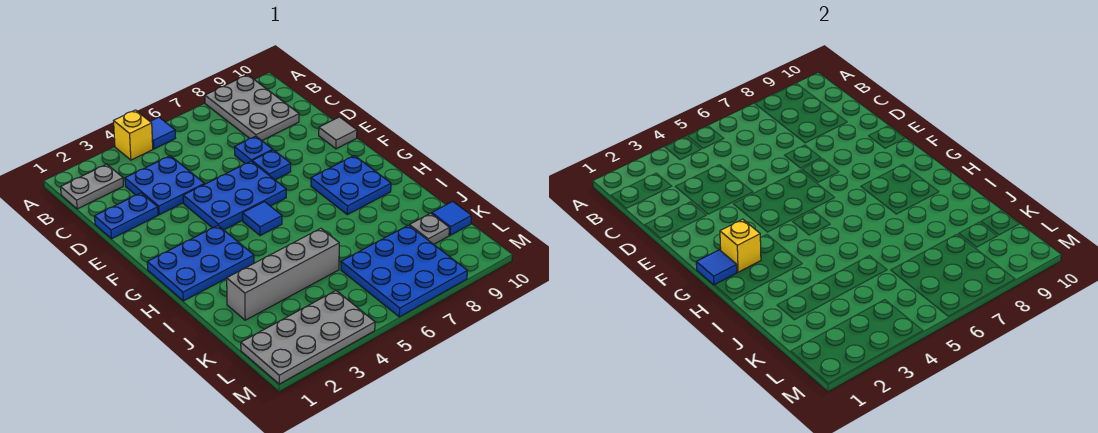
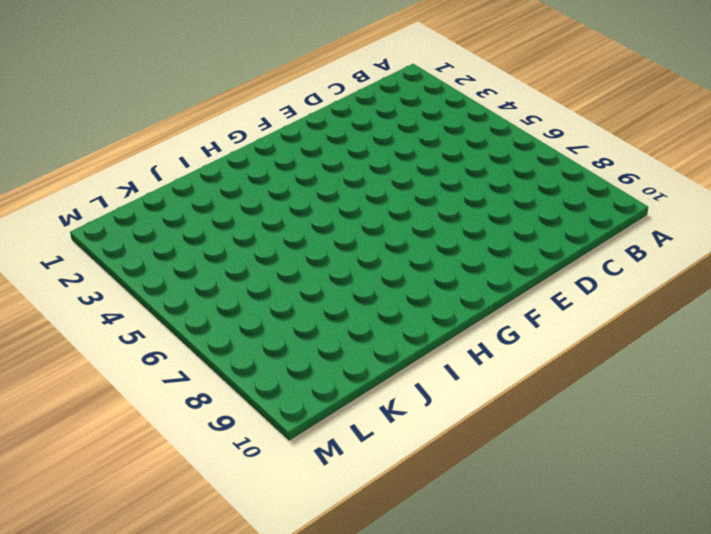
none -> yellow 1x1 brick [114,110,153,160]
none -> blue 1x1 tile [150,117,175,149]
none -> grey 2x3 plate [205,75,299,140]

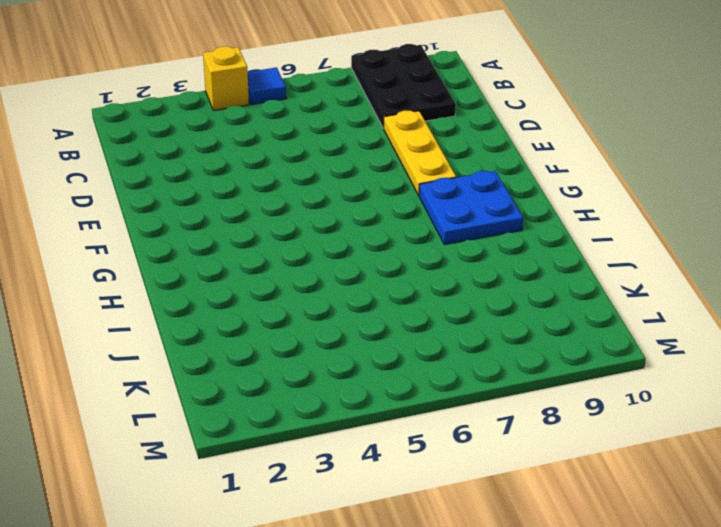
black 2x3 plate [351,44,456,128] -> grey 2x3 plate [205,75,299,140]
yellow 1x3 plate [384,111,456,195] -> none
none -> grey 1x2 plate [61,164,123,209]
none -> blue 2x2 plate [125,156,205,215]
none -> blue 1x2 plate [95,193,158,239]

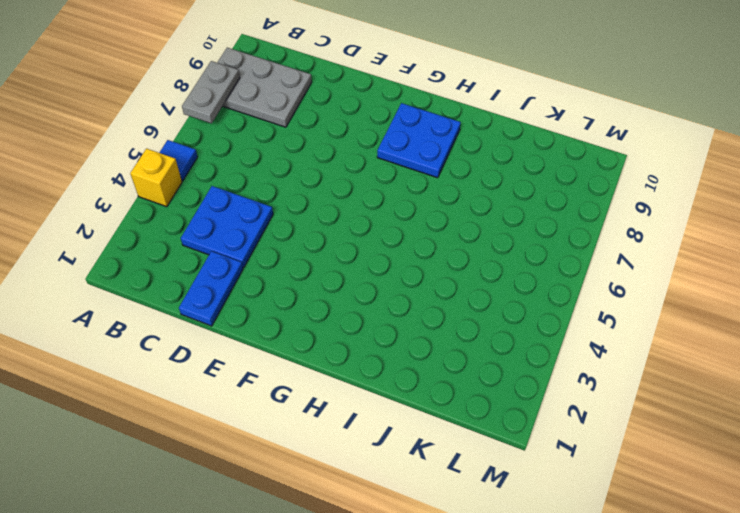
grey 1x2 plate [182,61,240,123] -> grey 1x2 plate moved to [61,164,123,209]
none -> blue 1x1 plate [234,136,273,164]
none -> blue 2x3 plate [183,161,286,230]
none -> blue 1x1 plate [252,150,291,180]

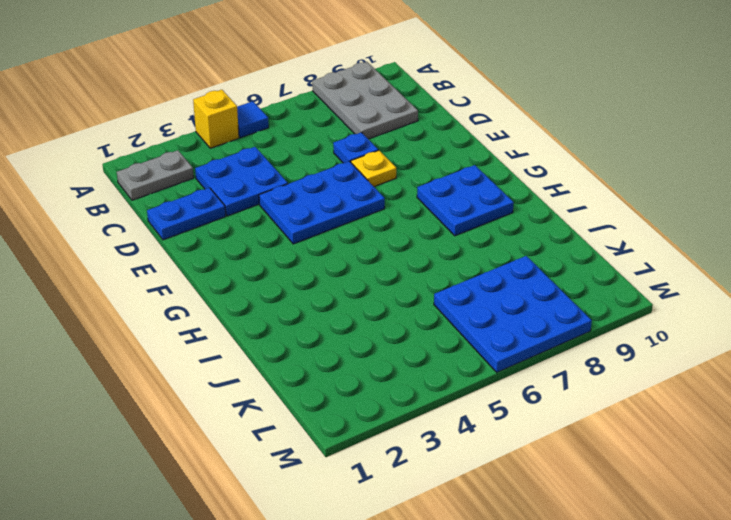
yellow 1x1 plate [351,150,396,187] -> blue 1x1 plate [252,150,291,180]
none -> grey 1x1 tile [319,117,357,149]
none -> blue 2x3 plate [147,226,254,301]
none -> blue 1x1 tile [243,202,282,236]

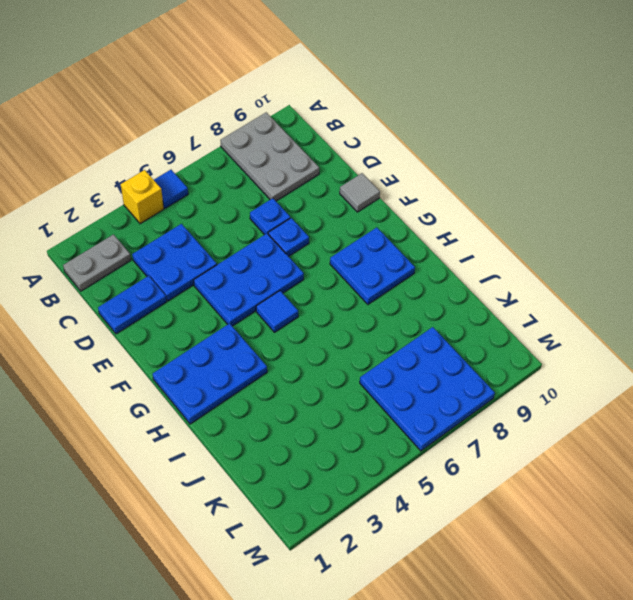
none -> grey 1x4 brick [227,228,339,320]
none -> grey 1x1 plate [409,213,449,244]
none -> blue 1x1 tile [431,201,472,235]

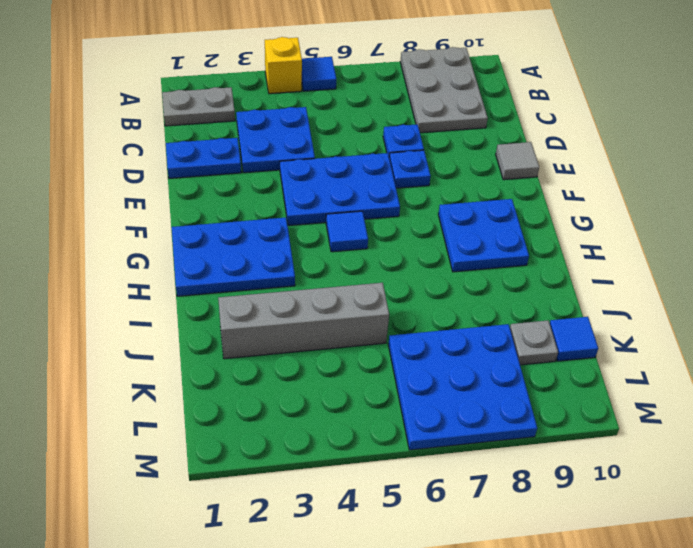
none -> grey 2x4 plate [241,291,375,384]
none -> blue 1x1 tile [696,250,737,285]
none -> yellow 1x1 brick [720,219,761,272]

